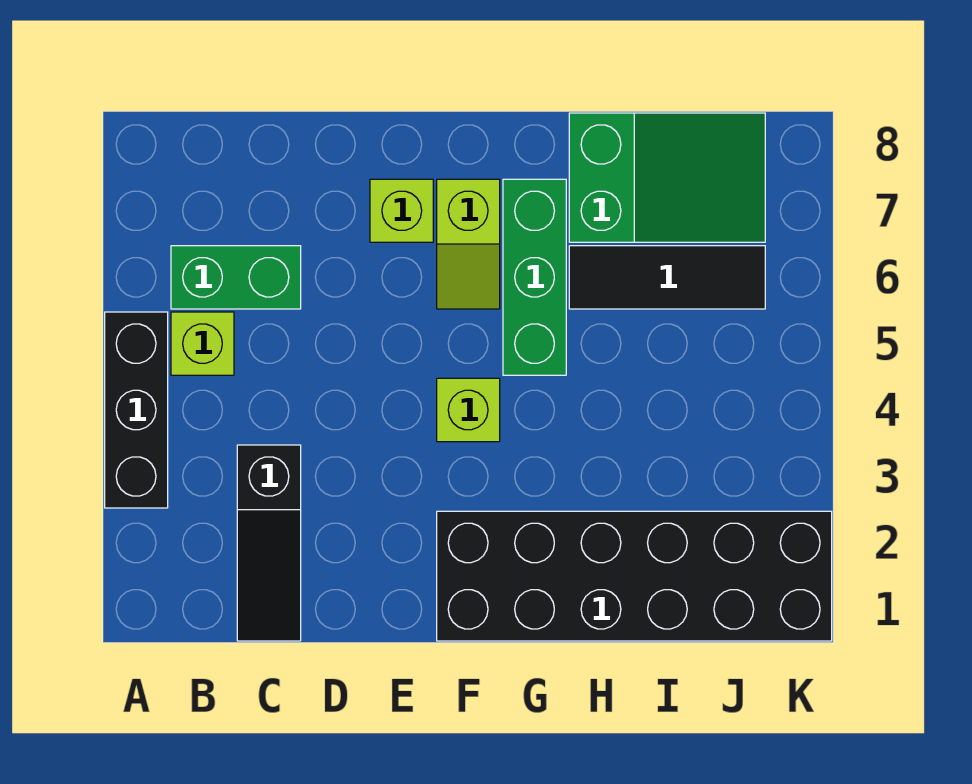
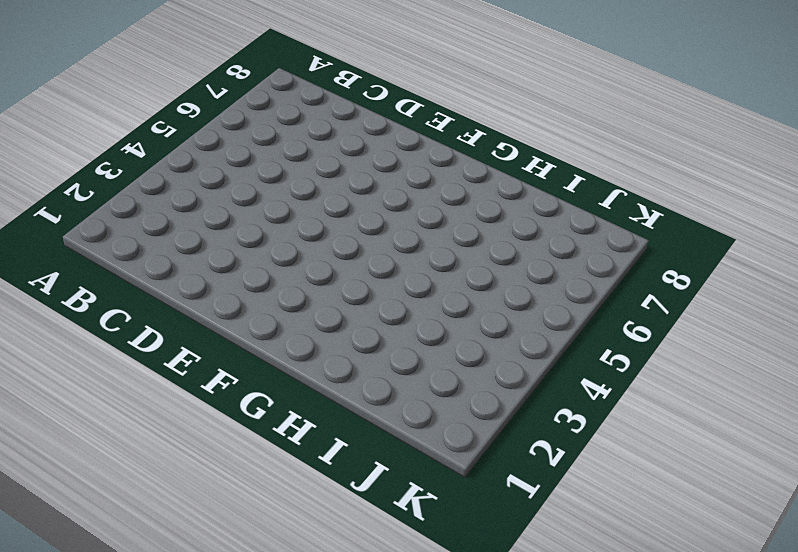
none -> black 1x3 brick [105,312,168,508]
none -> lime 1x1 brick [171,312,234,375]

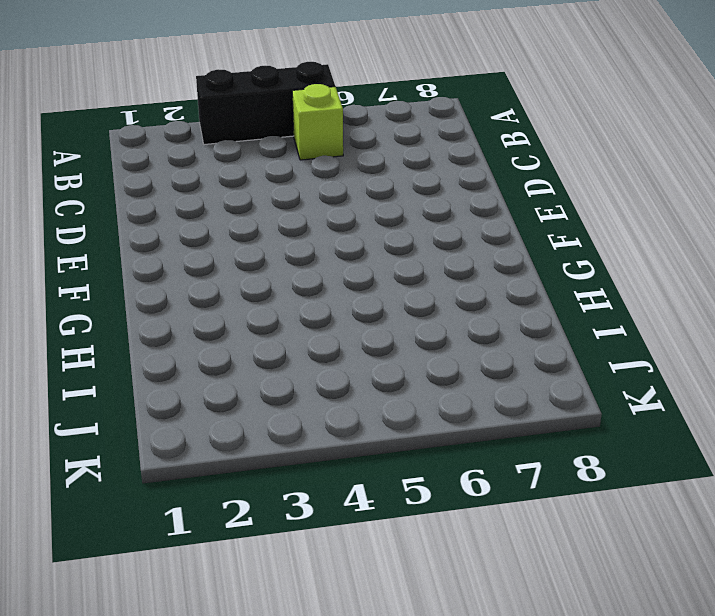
none -> green 1x2 brick [171,246,301,309]
none -> black 1x3 slope [237,445,301,641]

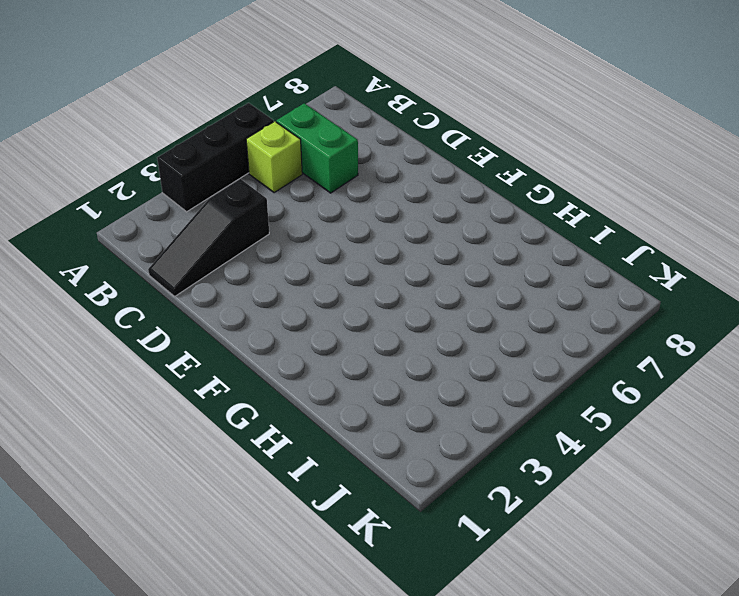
none -> lime 1x1 brick [370,179,433,242]
none -> black 2x6 brick [437,511,832,641]

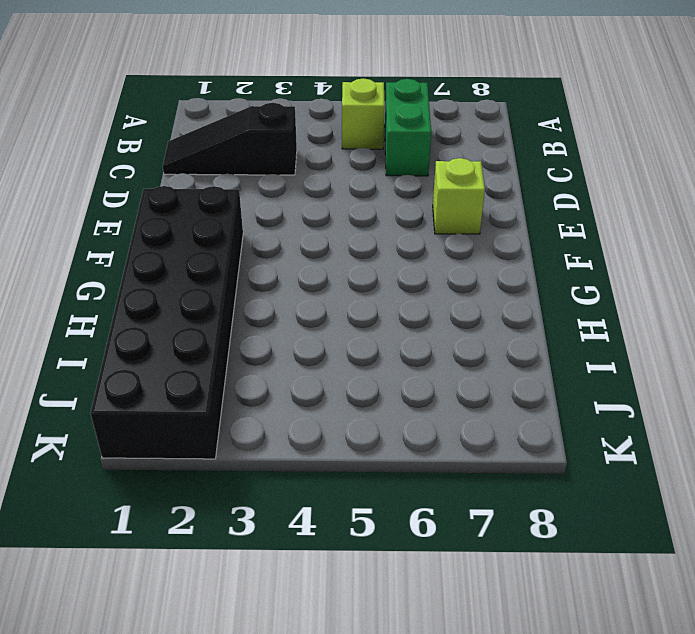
none -> black 1x3 brick [105,312,168,508]
none -> lime 1x1 brick [437,378,500,442]

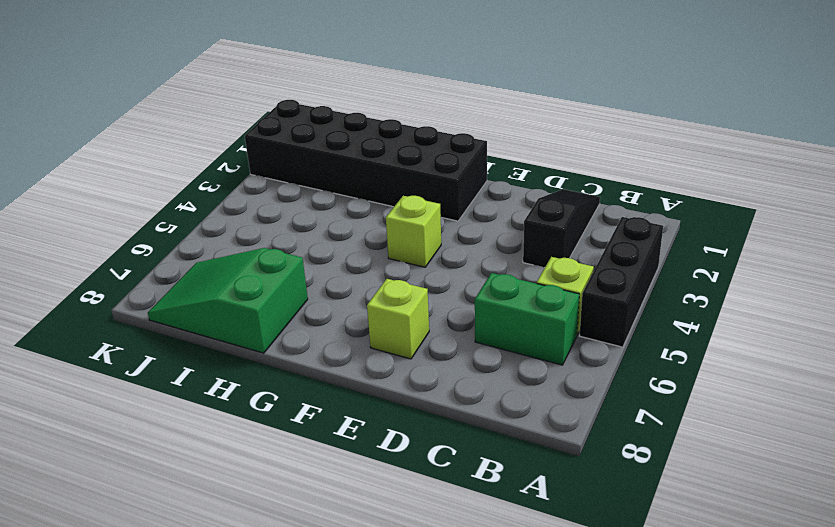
none -> lime 1x2 slope [437,179,500,309]
none -> green 1x3 brick [503,179,566,375]

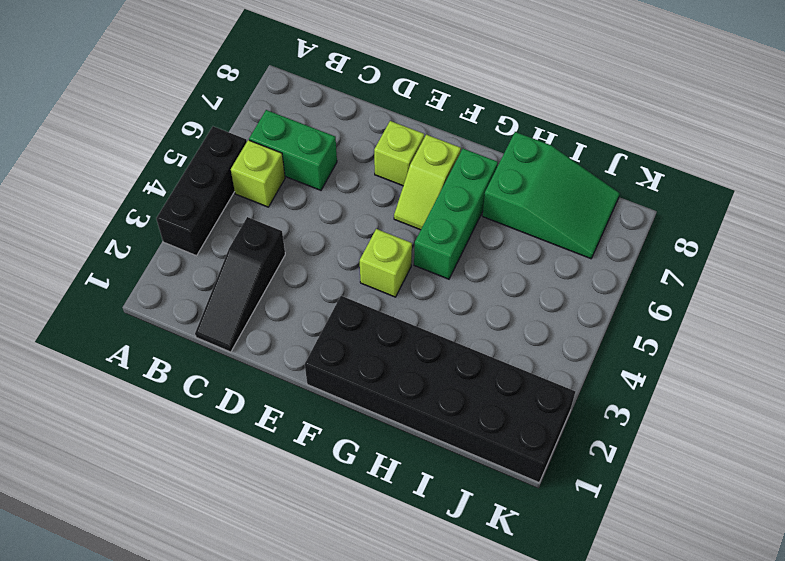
none -> black 1x3 tile [569,246,765,309]

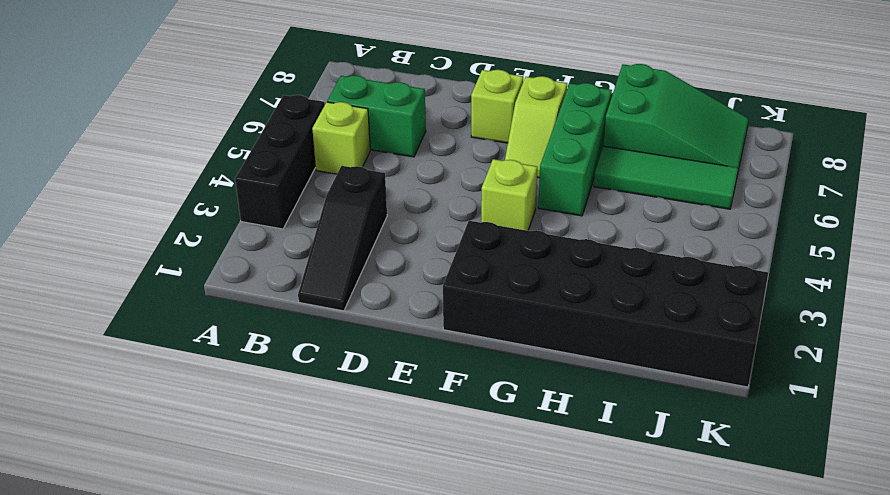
green 1x3 tile [594,146,738,209] -> black 1x3 tile [569,246,765,309]

